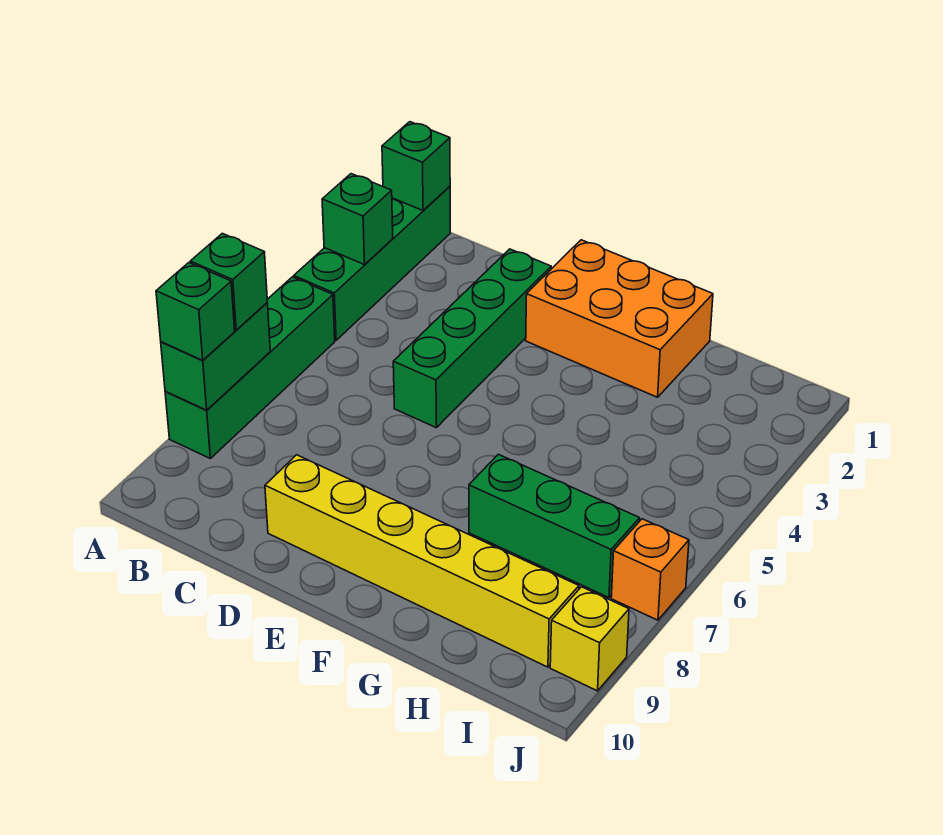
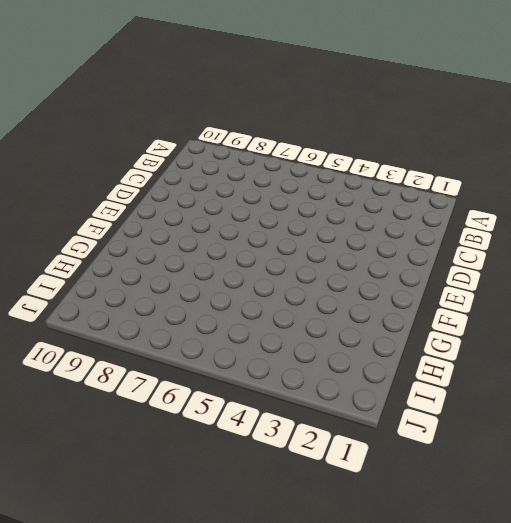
none -> green 1x4 brick [294,186,450,340]
none -> green 1x4 brick [165,277,335,458]
none -> green 1x4 brick [393,249,551,428]

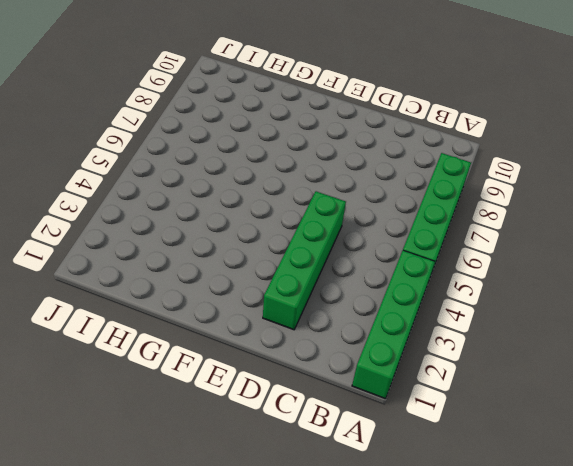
none -> yellow 1x6 brick [265,455,579,667]
none -> orange 2x3 brick [526,240,713,397]
none -> green 1x3 brick [469,454,640,598]

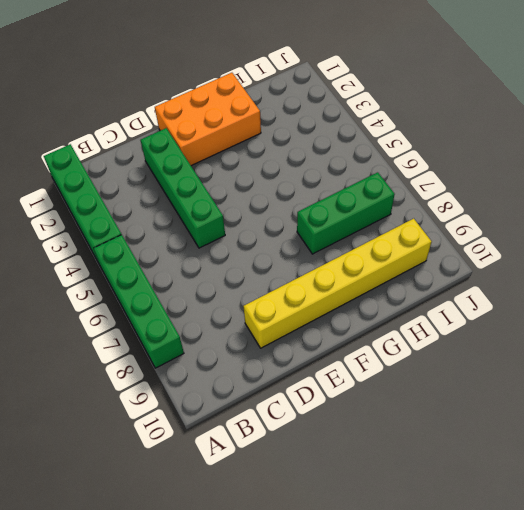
none -> orange 1x1 brick [611,519,689,620]
none -> yellow 1x1 brick [550,587,629,691]
none -> green 1x1 brick [382,122,450,210]

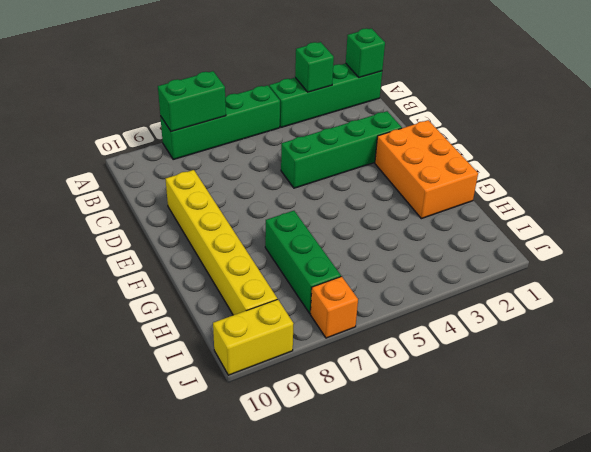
yellow 1x2 brick [213,299,294,375] -> yellow 1x1 brick [550,587,629,691]
none -> green 1x1 brick [190,233,267,330]
none -> green 1x1 brick [156,263,235,360]

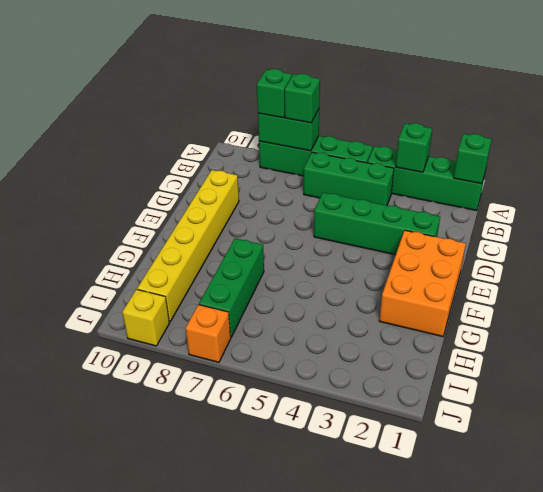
green 1x3 brick [304,152,394,205] -> none

